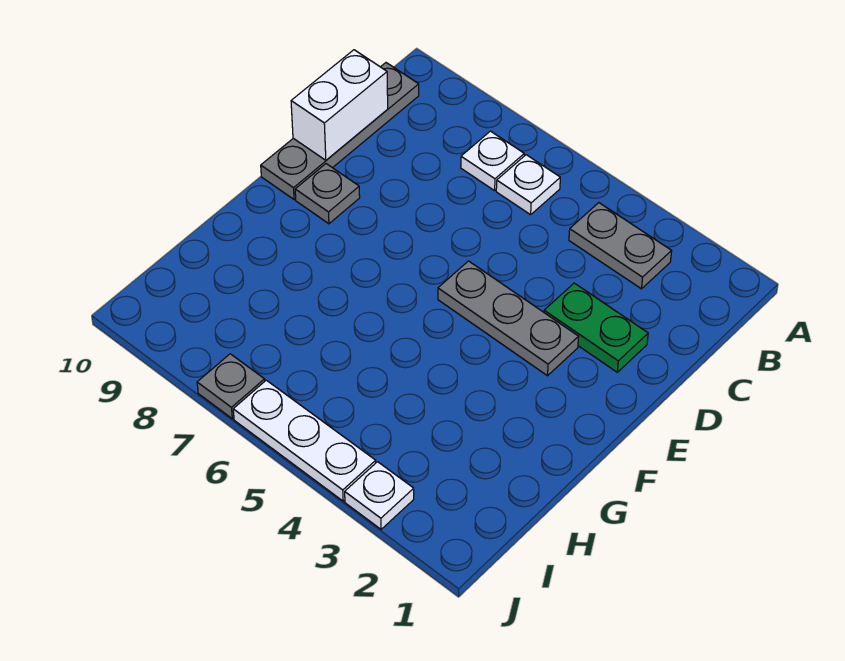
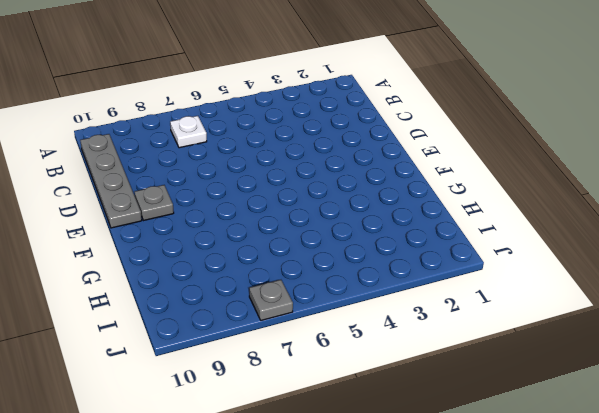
none -> grey 1x2 plate [569,203,672,289]
none -> white 1x1 plate [496,155,560,215]

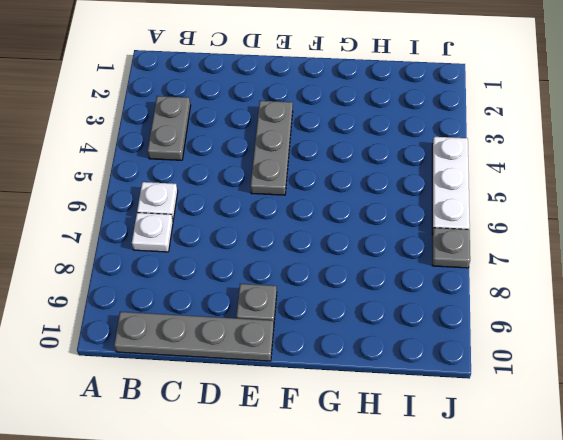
none -> green 1x2 plate [544,283,648,372]
none -> white 1x1 plate [345,462,414,529]

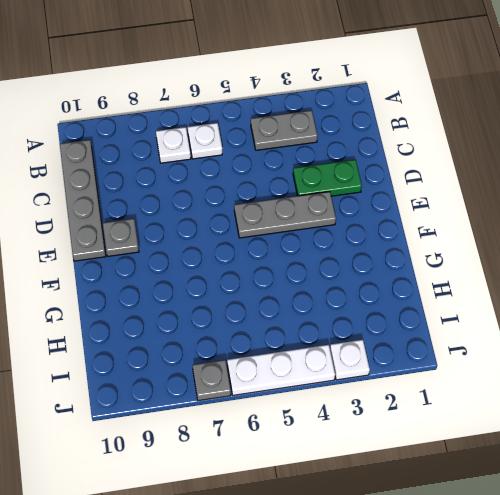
none -> white 1x2 brick [291,50,388,160]

